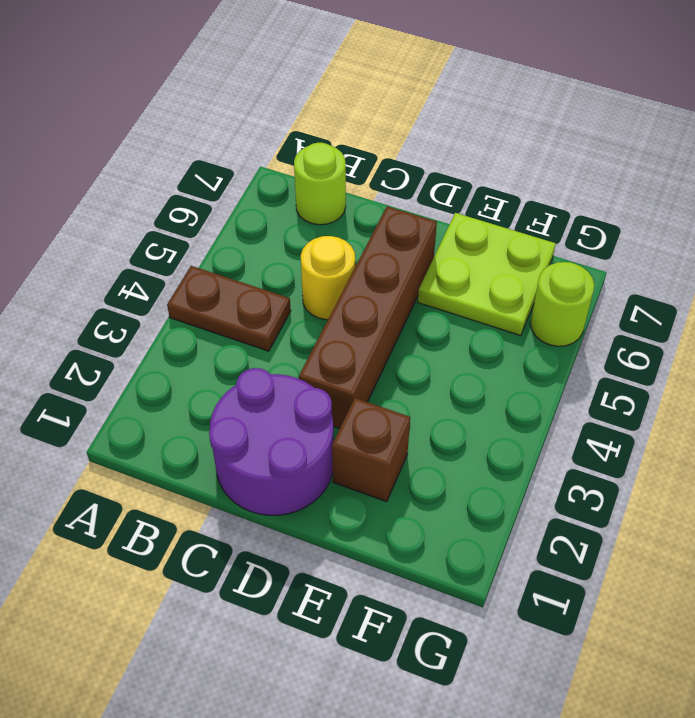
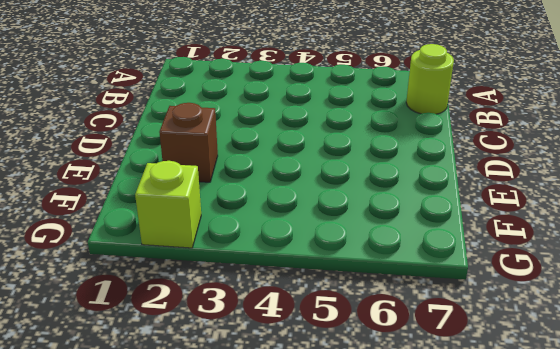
lime 1x1 brick [135,161,201,248] -> none
none -> brown 1x2 plate [167,266,291,351]
none -> purple 2x2 round brick [209,368,333,515]

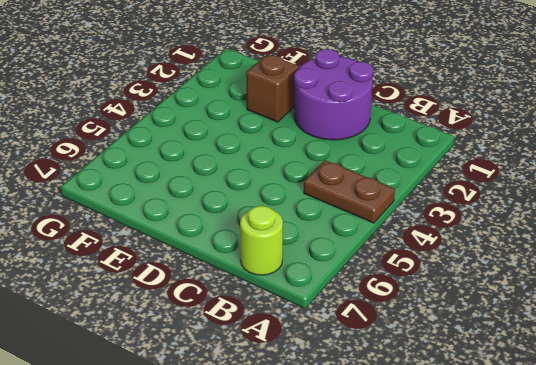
none -> yellow 1x1 round brick [301,236,355,320]
none -> brown 1x4 brick [299,206,437,428]

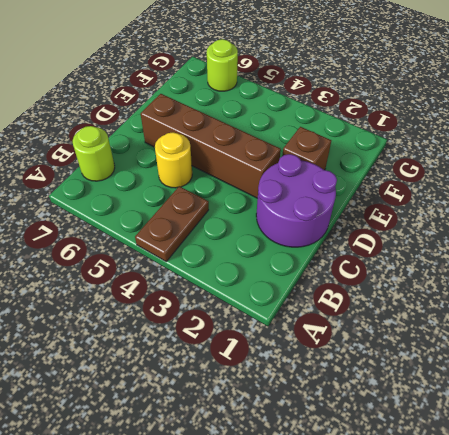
none -> lime 2x2 plate [418,213,556,336]

